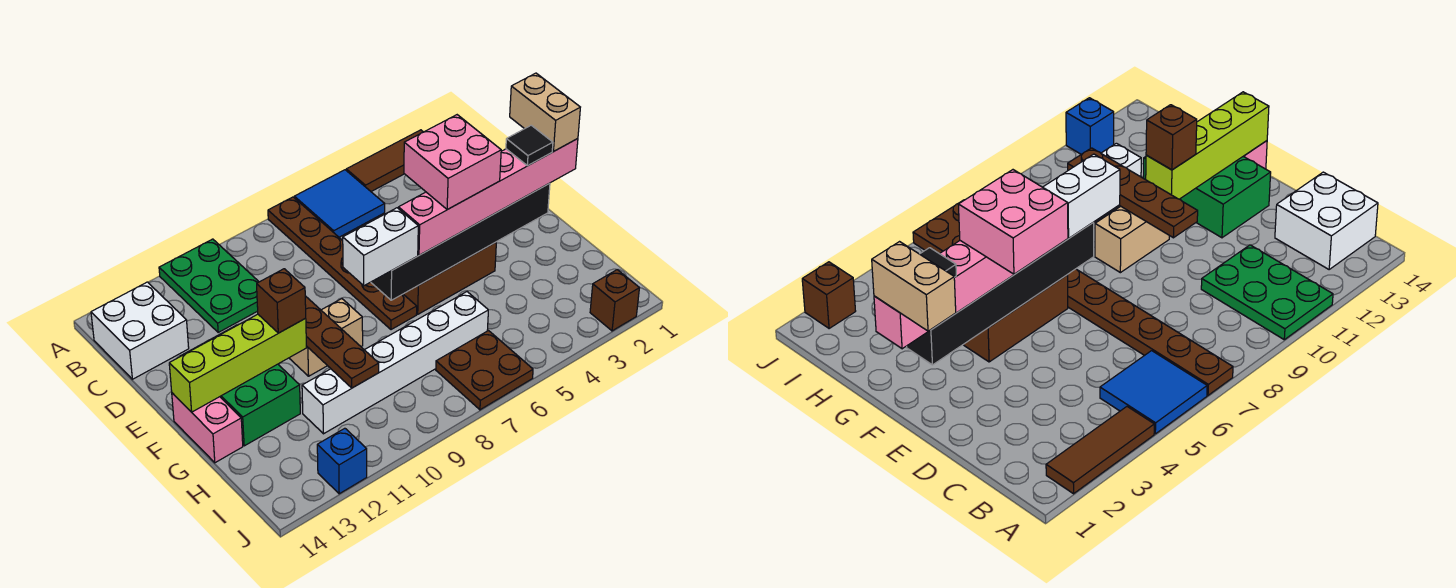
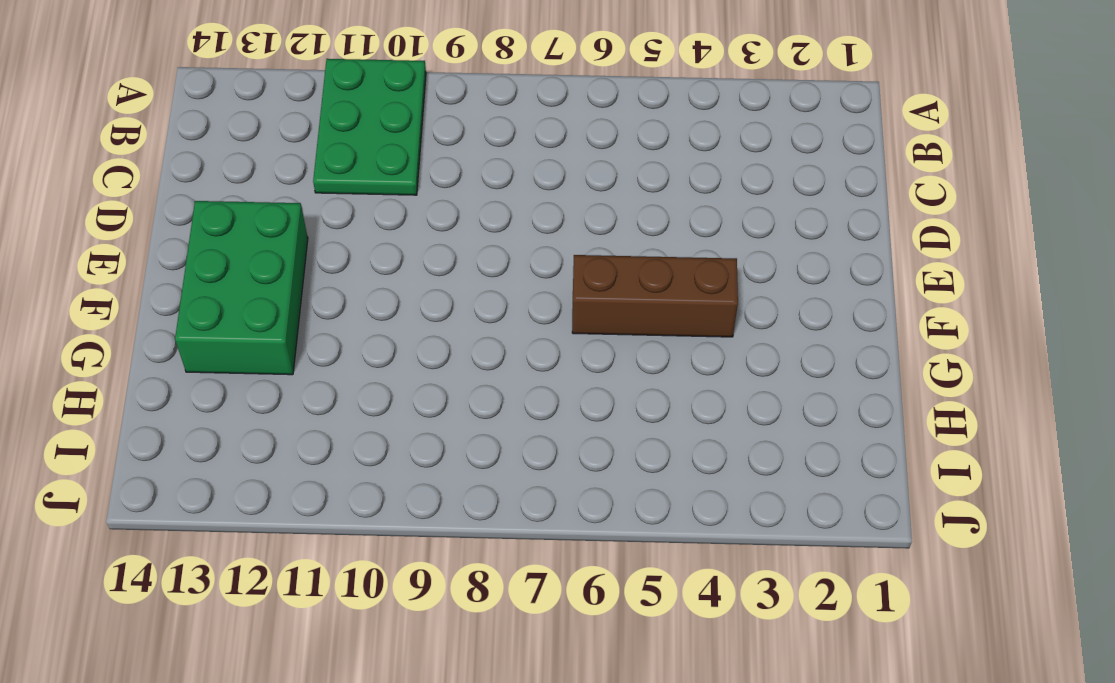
none -> brown 1x3 tile [346,130,423,191]
none -> blue 2x2 tile [294,170,385,237]
none -> brown 1x6 plate [268,197,417,330]

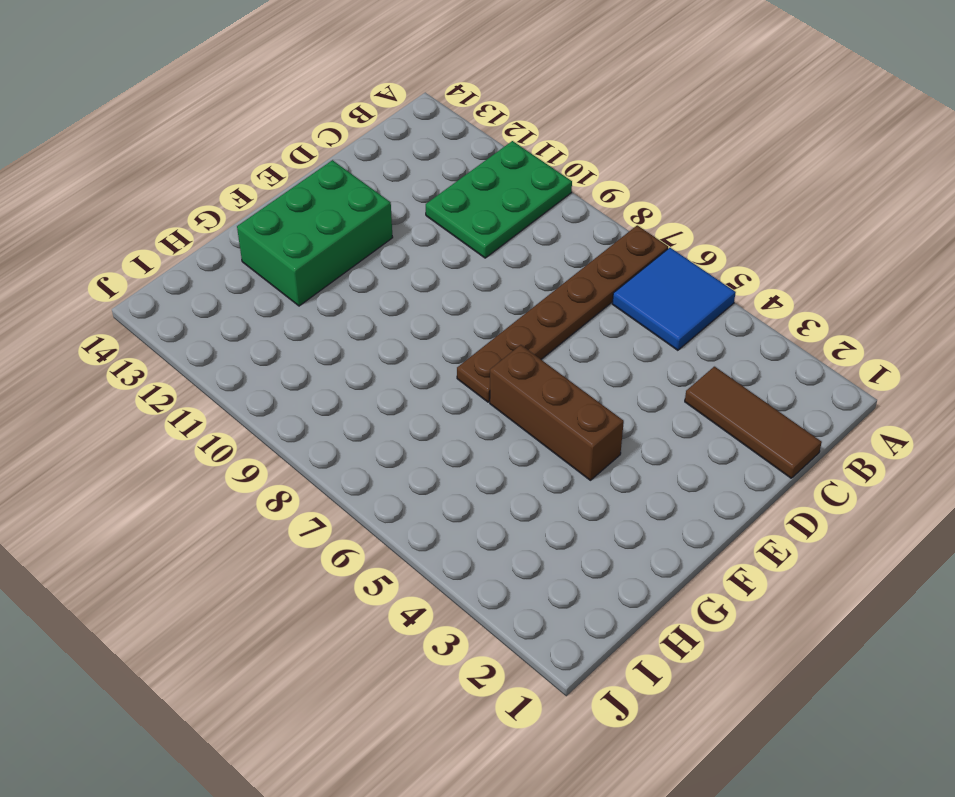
brown 1x3 tile [685,367,822,478] -> brown 1x3 tile moved to [346,130,423,191]
none -> white 2x2 brick [91,282,189,379]
none -> tan 1x2 brick [289,299,363,376]
none -> pink 1x2 brick [172,393,243,463]

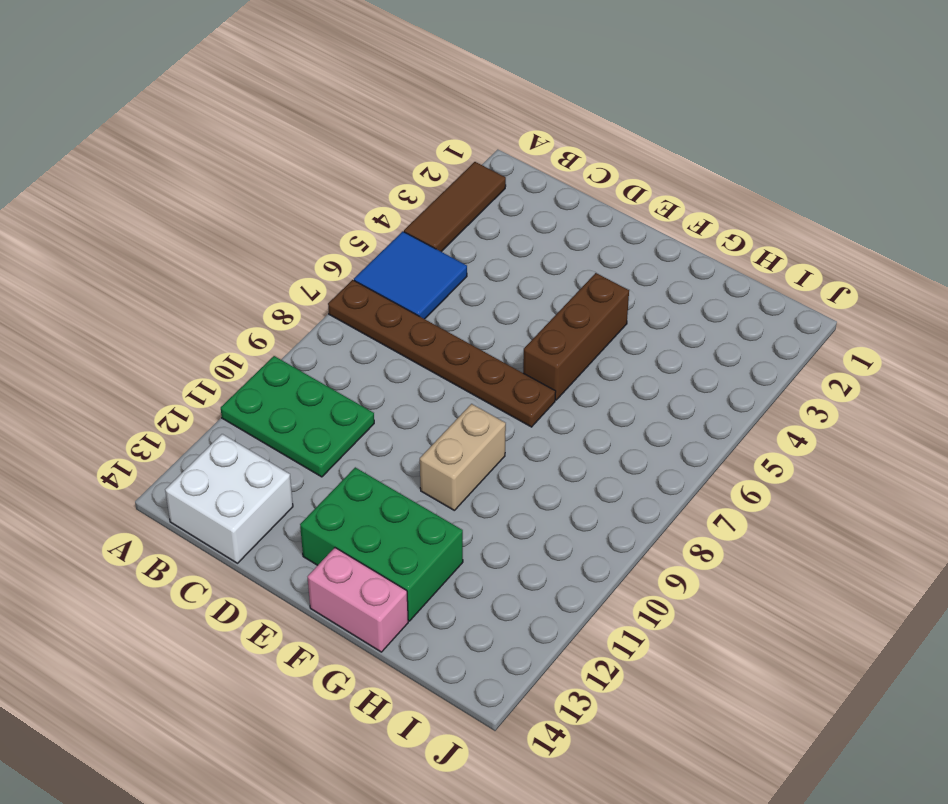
none -> white 1x6 brick [302,292,488,434]
none -> brown 2x2 plate [436,331,533,410]
none -> brown 1x1 brick [590,270,639,331]

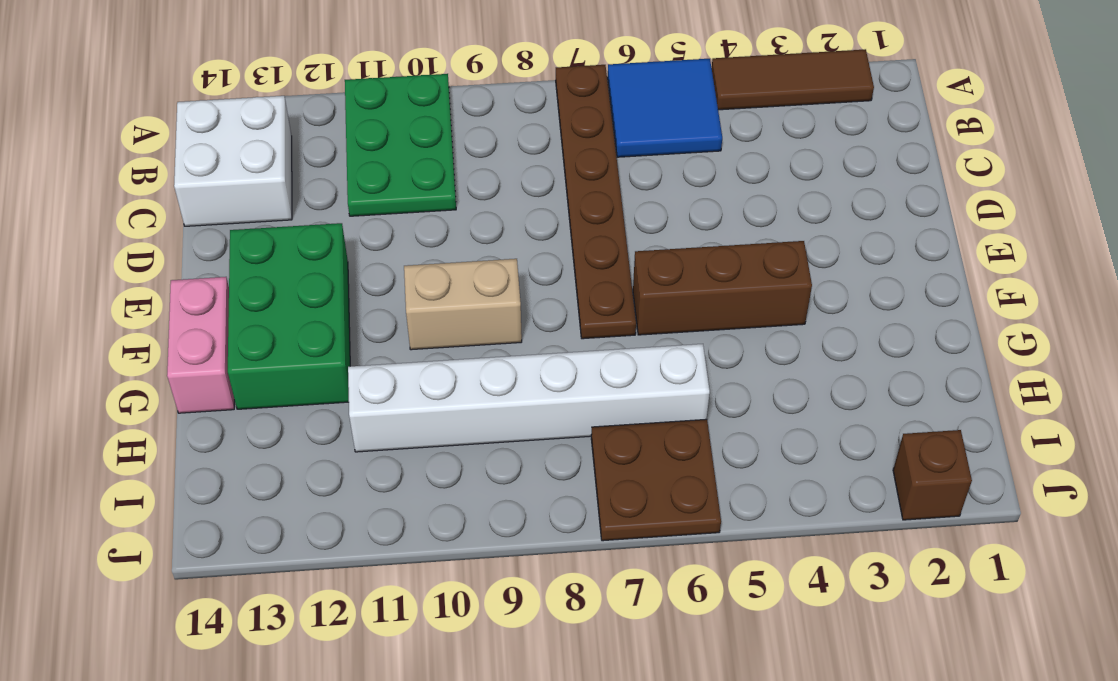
none -> blue 1x1 brick [317,428,367,494]
none -> brown 1x4 plate [305,296,379,388]
none -> black 1x6 brick [371,183,550,300]

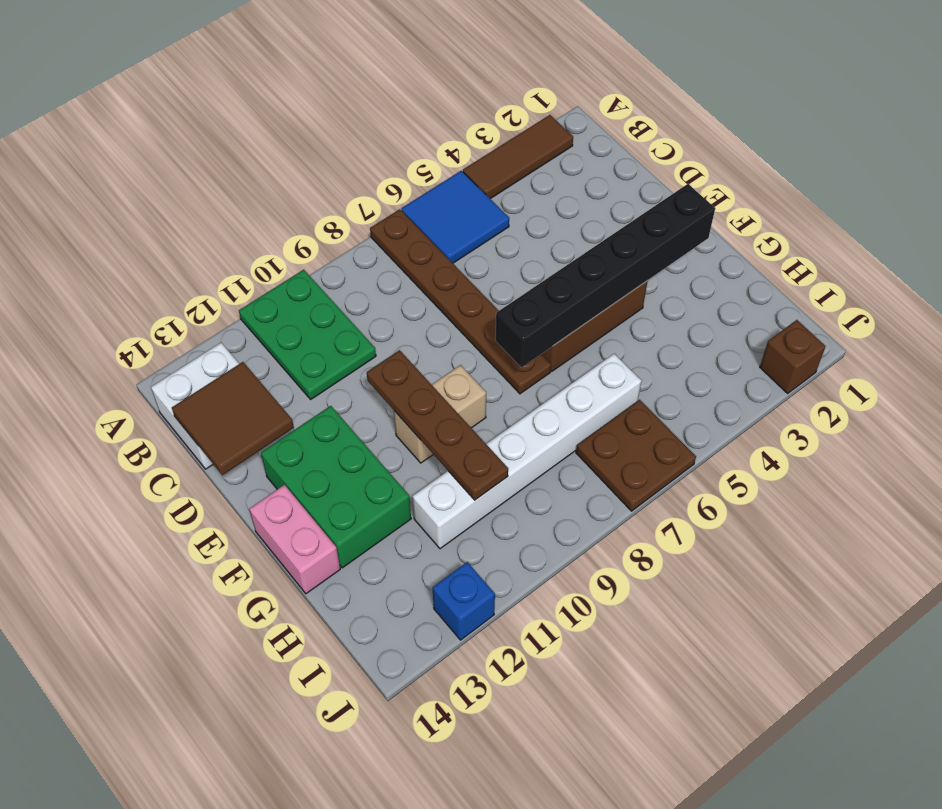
brown 2x2 tile [172,362,294,475] -> none
none -> lime 1x4 brick [169,314,307,412]
none -> pink 1x6 brick [398,139,578,255]
none -> white 1x2 brick [343,208,418,286]

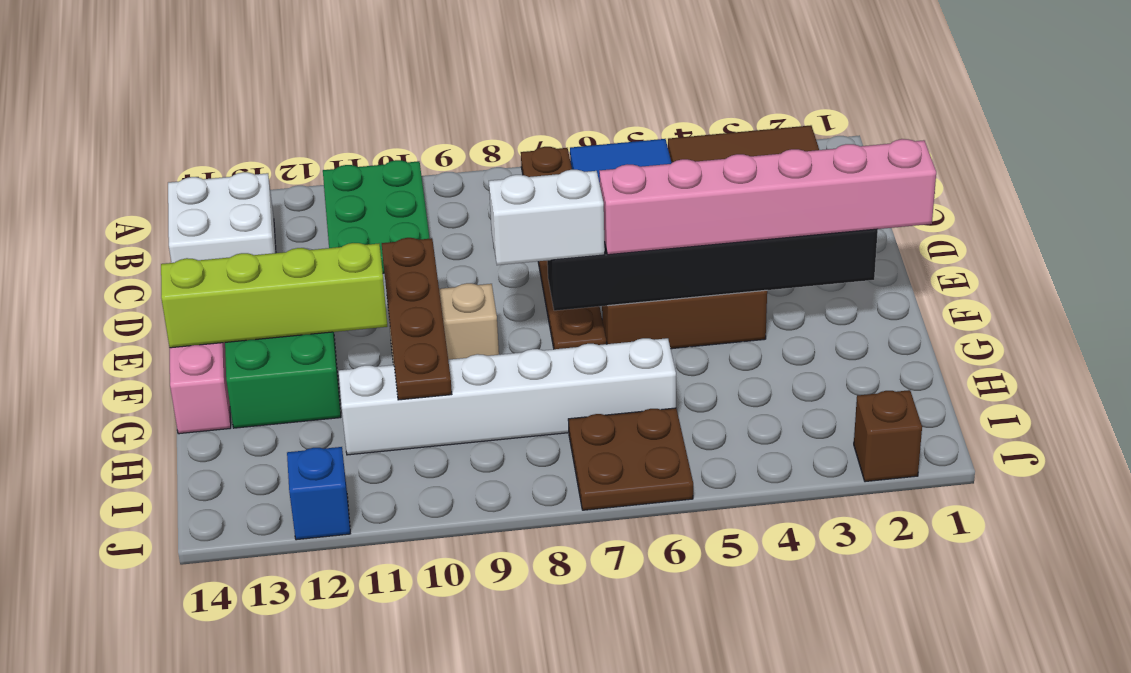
none -> brown 1x1 brick [257,269,306,333]
none -> tan 1x2 brick [510,73,580,151]
none -> pink 2x2 brick [404,115,501,210]

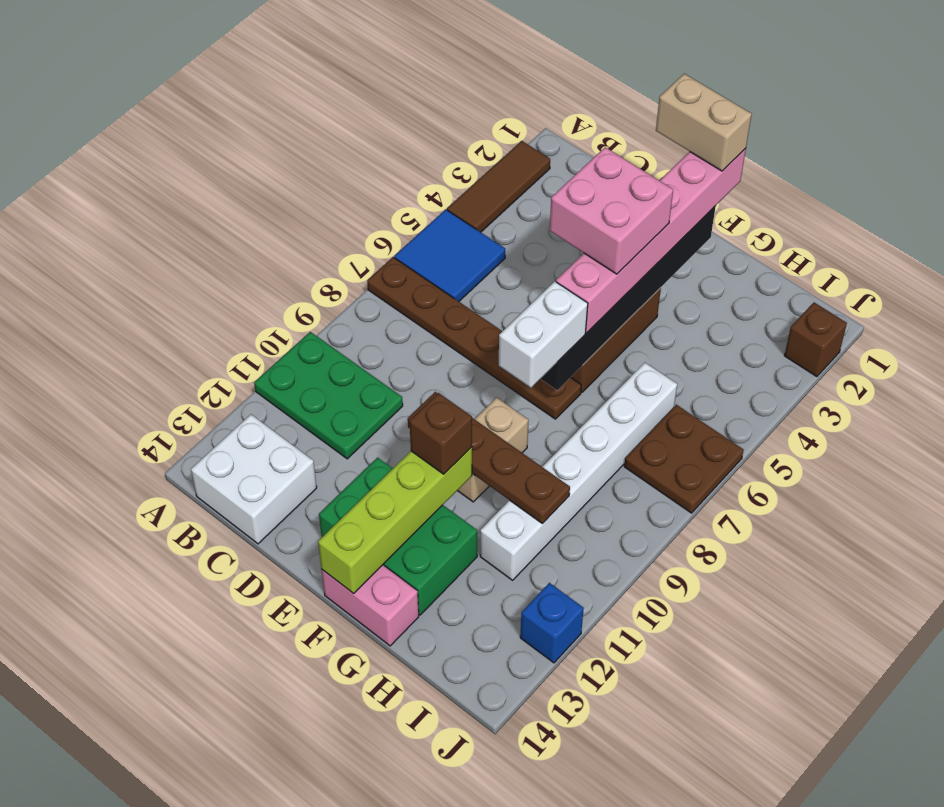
none -> black 1x1 tile [506,125,553,166]

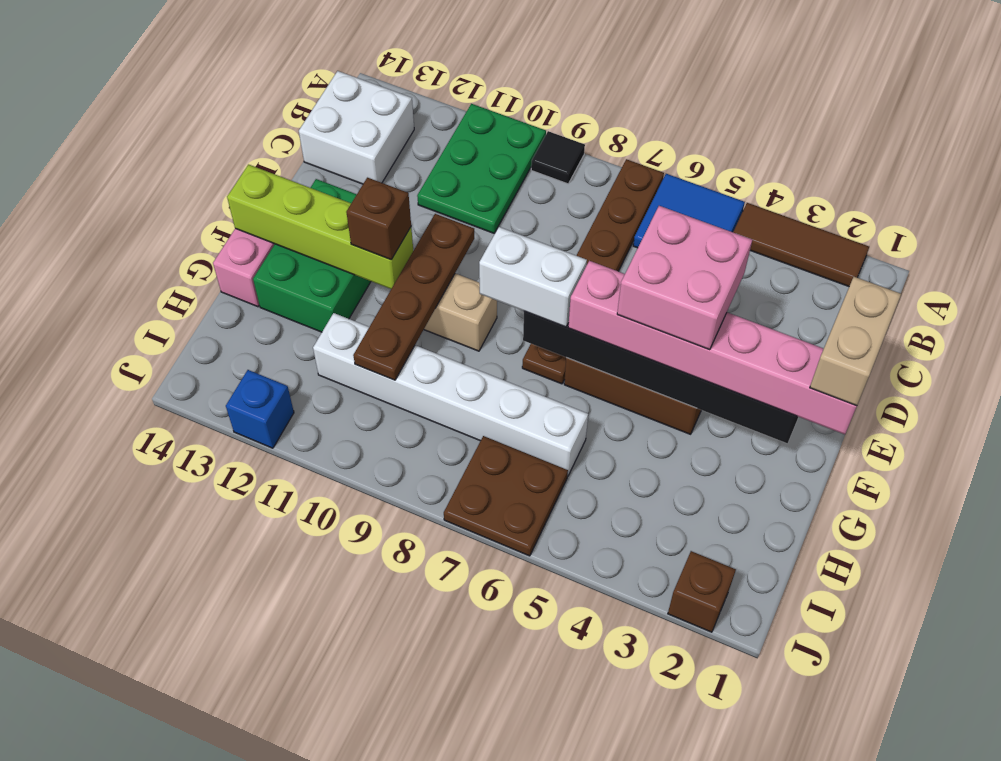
black 1x1 tile [531,131,585,184] -> black 1x1 tile moved to [506,125,553,166]

